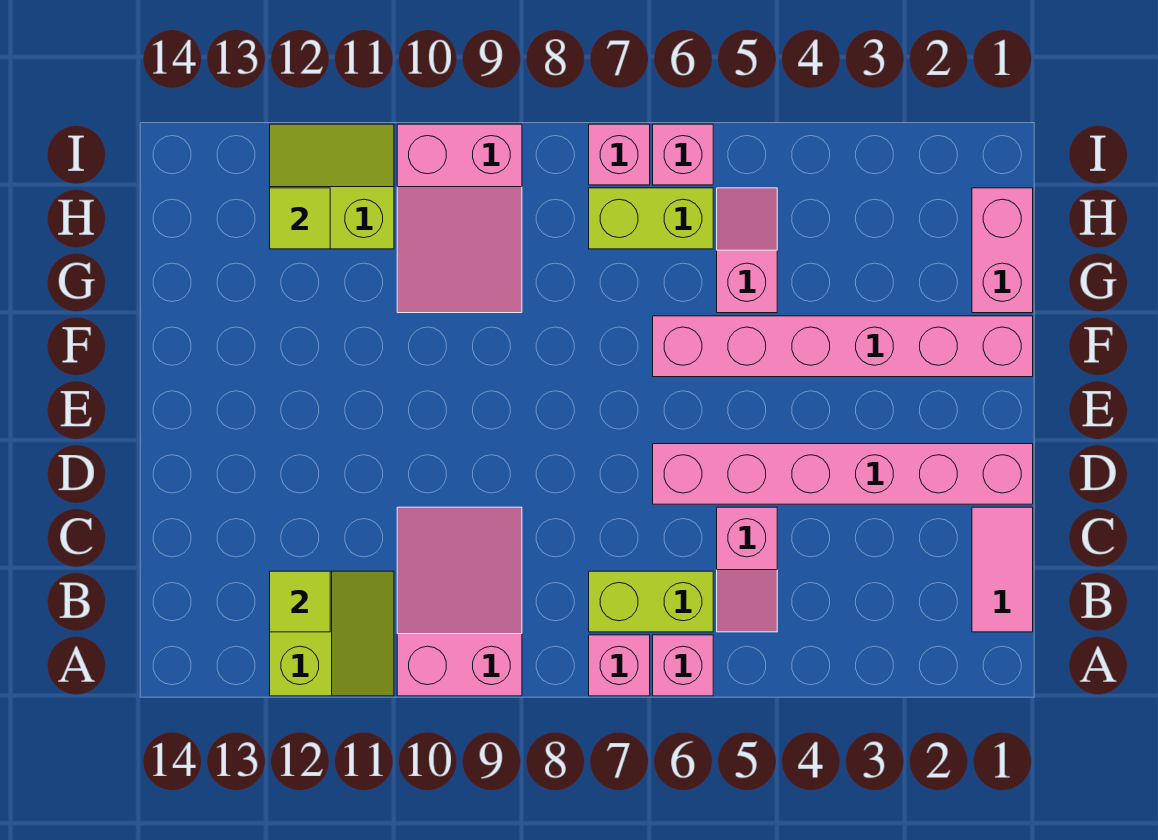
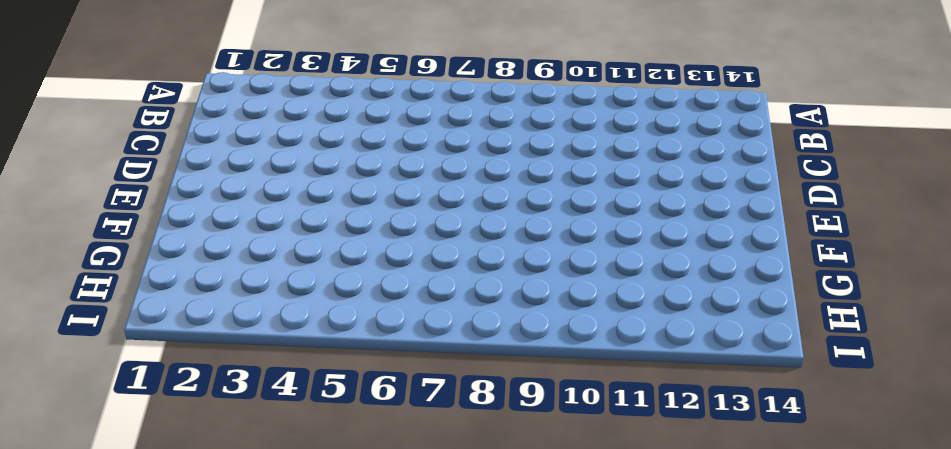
none -> pink 1x1 brick [653,635,713,696]
none -> pink 1x1 brick [589,635,650,696]
none -> pink 2x3 slope [397,507,522,696]

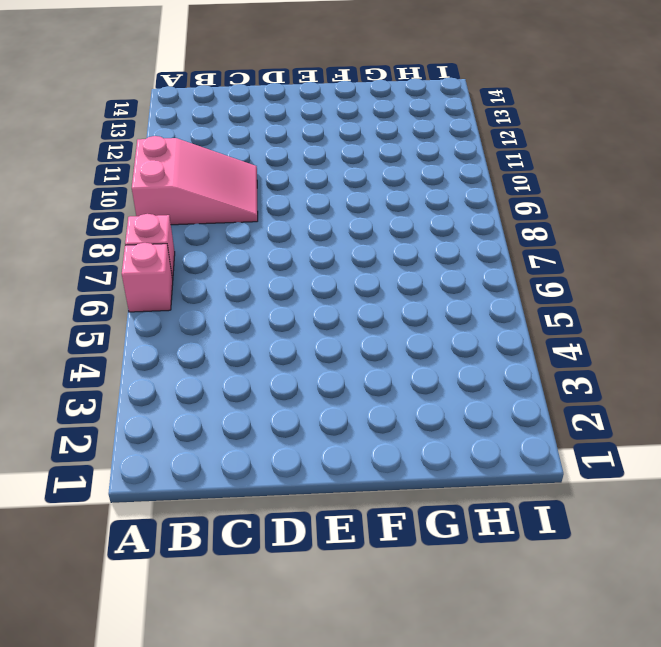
none -> lime 2x2 slope [270,571,394,696]
none -> pink 1x2 tile [972,507,1033,632]
none -> pink 1x2 slope [717,507,777,632]

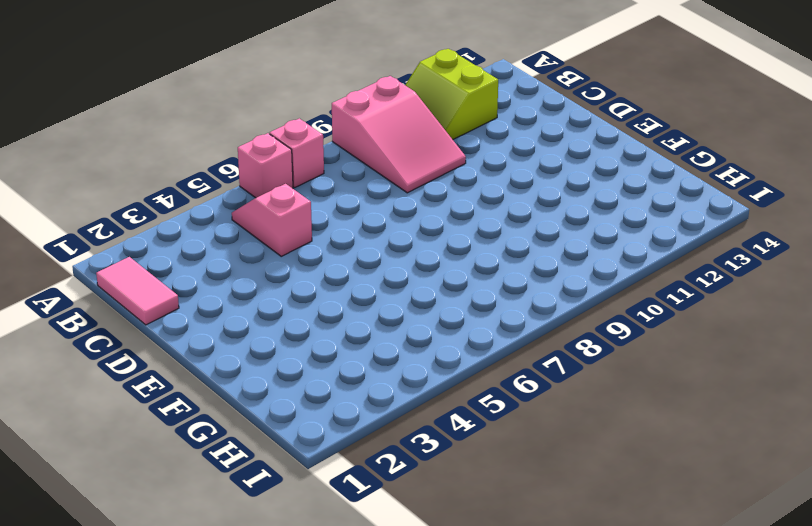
none -> lime 1x2 brick [589,571,713,632]
none -> pink 1x6 brick [653,444,1033,504]
none -> pink 1x6 brick [653,316,1033,377]

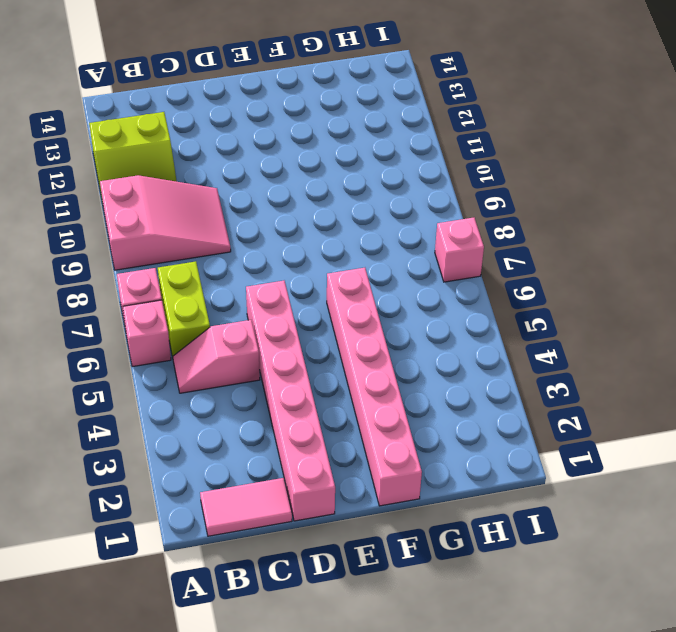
none -> pink 1x2 brick [972,188,1033,313]
none -> pink 1x2 slope [717,188,777,313]
none -> pink 2x3 slope [397,124,522,313]

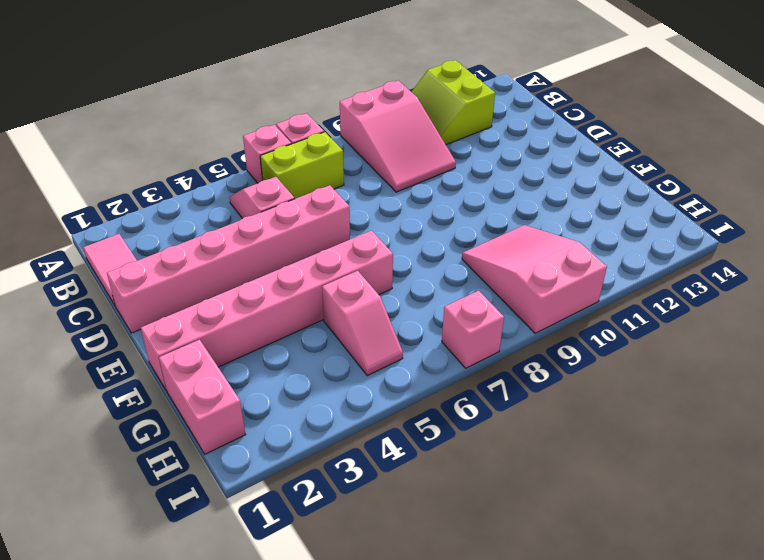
none -> lime 1x2 brick [589,188,713,249]
none -> lime 2x2 slope [270,124,394,249]
none -> pink 1x1 brick [653,124,713,185]

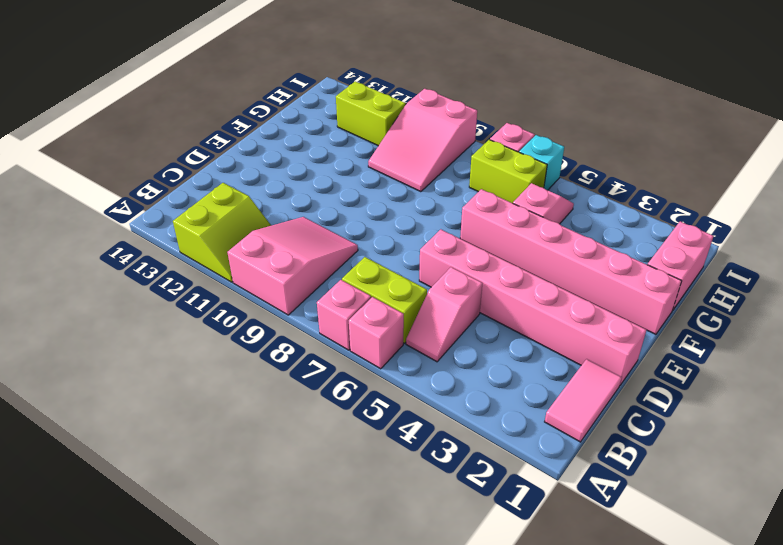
cyan 1x1 brick [519,135,564,190] -> pink 1x1 brick [653,124,713,185]
none -> lime 1x1 tile [270,571,330,632]
none -> lime 1x1 tile [270,188,330,249]

